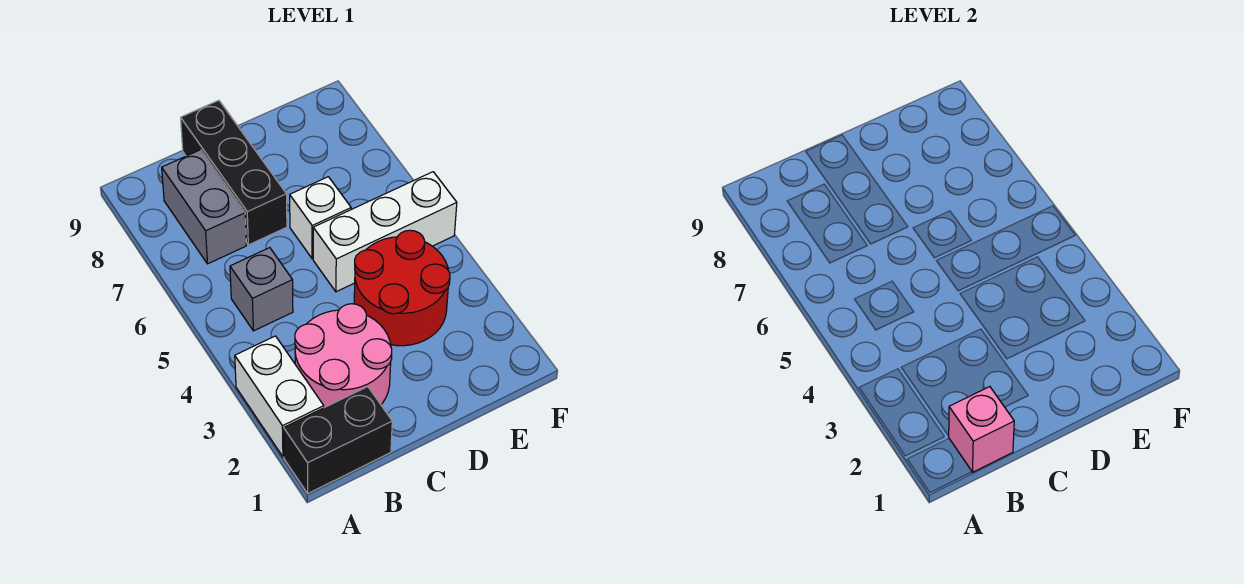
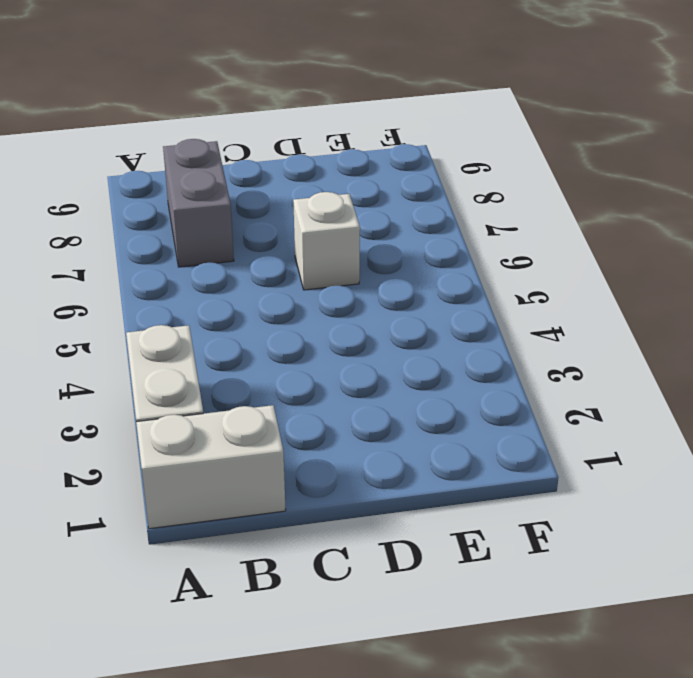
white 1x2 brick [136,405,286,529] -> black 1x2 brick [284,387,392,493]
none -> pink 2x2 round brick [295,304,392,408]
none -> grey 1x1 brick [230,248,293,331]

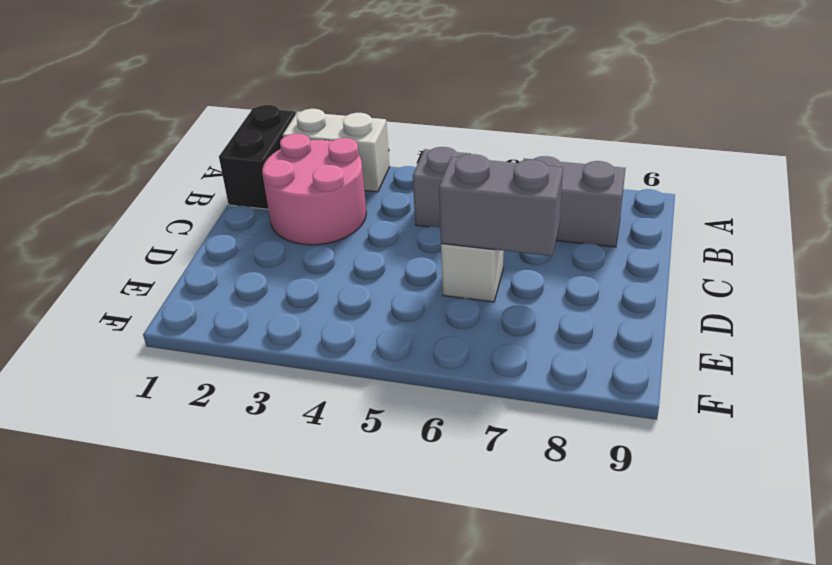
grey 1x2 brick [439,154,563,256] -> none
none -> black 1x3 brick [181,100,287,245]
none -> red 2x2 round brick [354,230,450,346]

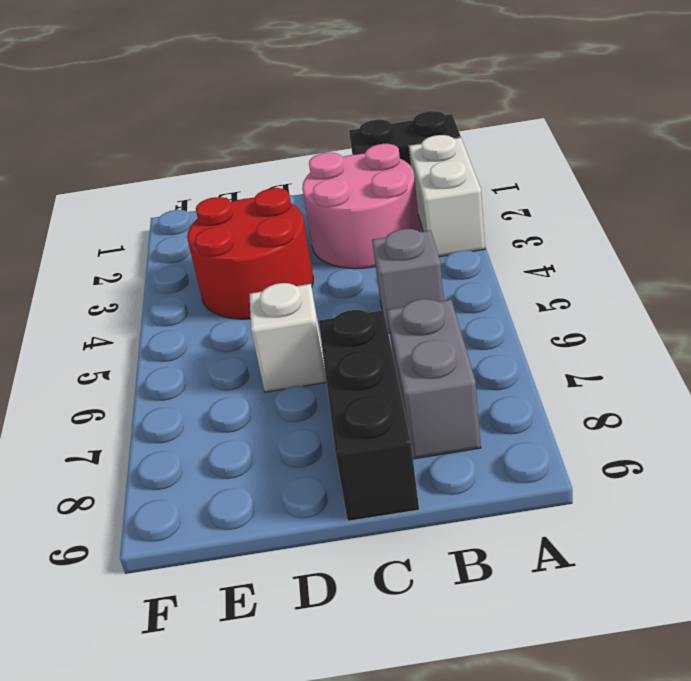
none -> white 1x3 brick [313,172,457,292]
none -> pink 1x1 brick [949,387,1014,472]

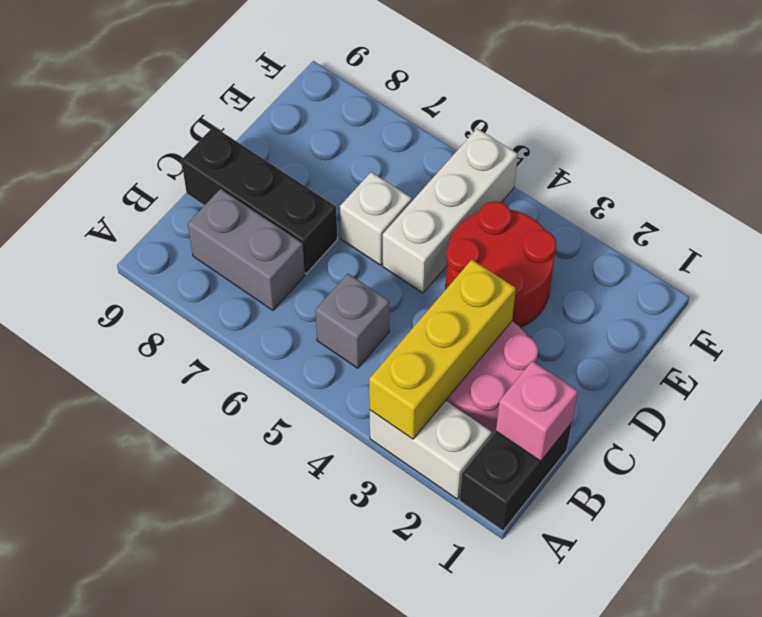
yellow 1x3 brick [369,260,516,439] -> none

